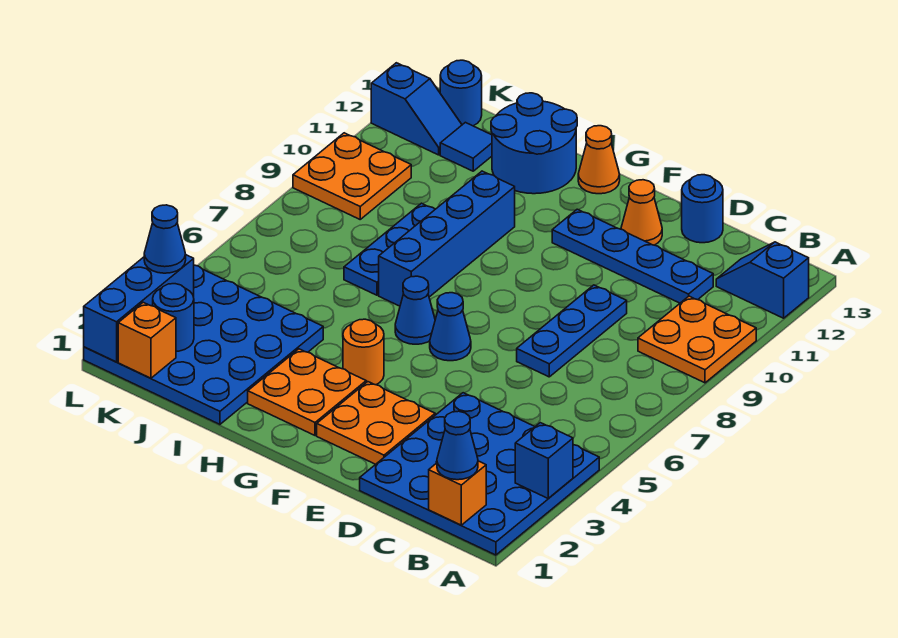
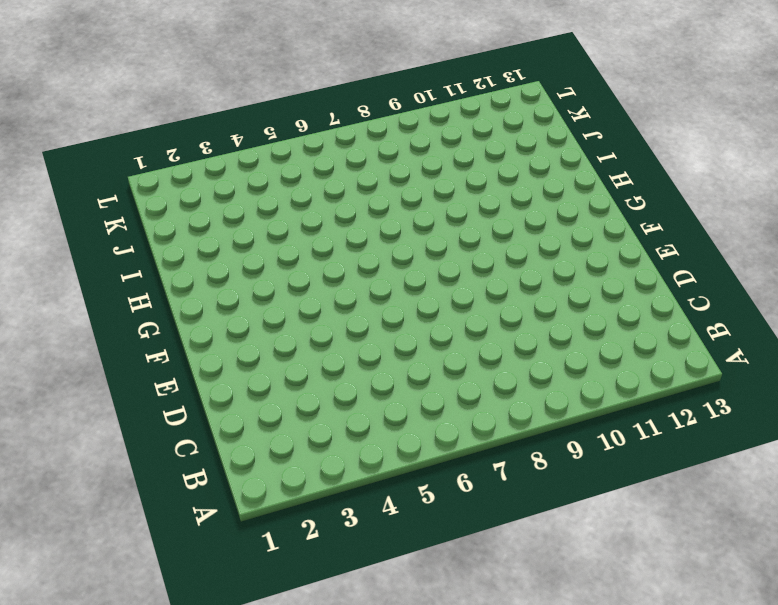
none -> blue 4x4 plate [360,393,599,555]
none -> orange 2x2 plate [638,296,756,383]
none -> blue 1x2 slope [716,242,809,318]

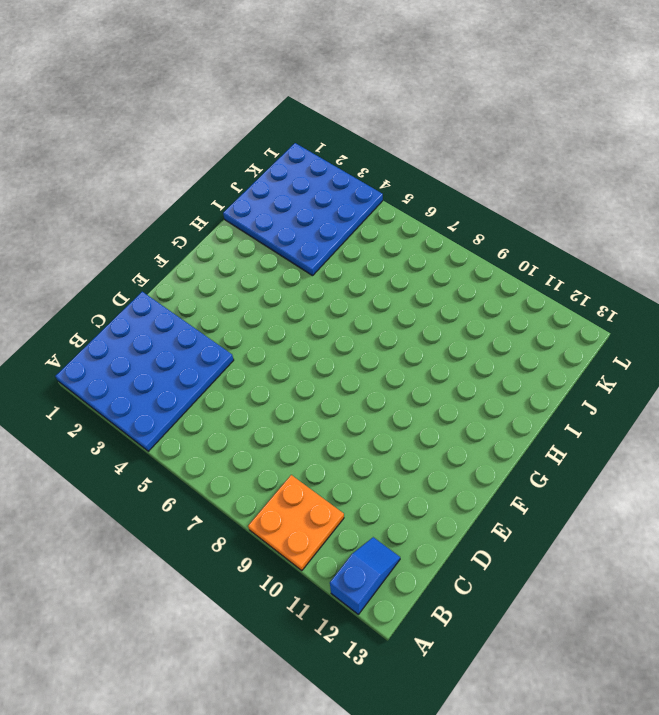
none -> blue 1x4 plate [552,209,713,303]
none -> blue 1x3 plate [517,285,627,377]
none -> blue 1x1 round brick [682,175,723,243]

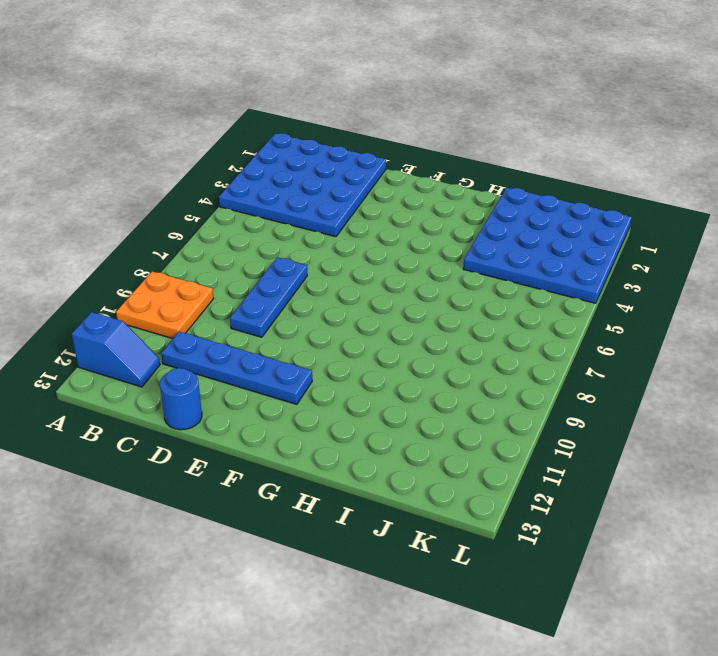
none -> orange 2x2 plate [317,382,435,464]
none -> orange 1x1 cone [621,180,662,245]
none -> blue 1x1 cone [430,293,471,361]

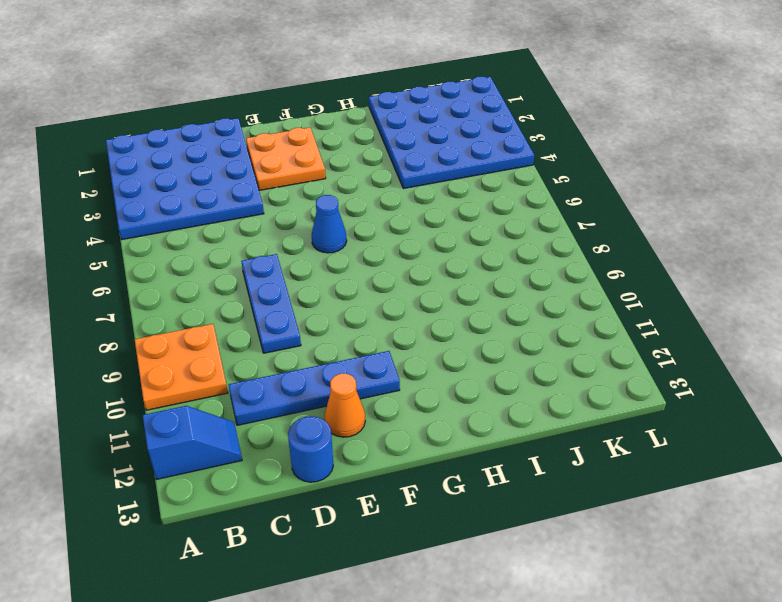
none -> orange 2x2 plate [248,349,366,435]
none -> orange 1x1 round brick [343,319,384,385]
none -> blue 1x1 cone [395,276,435,344]

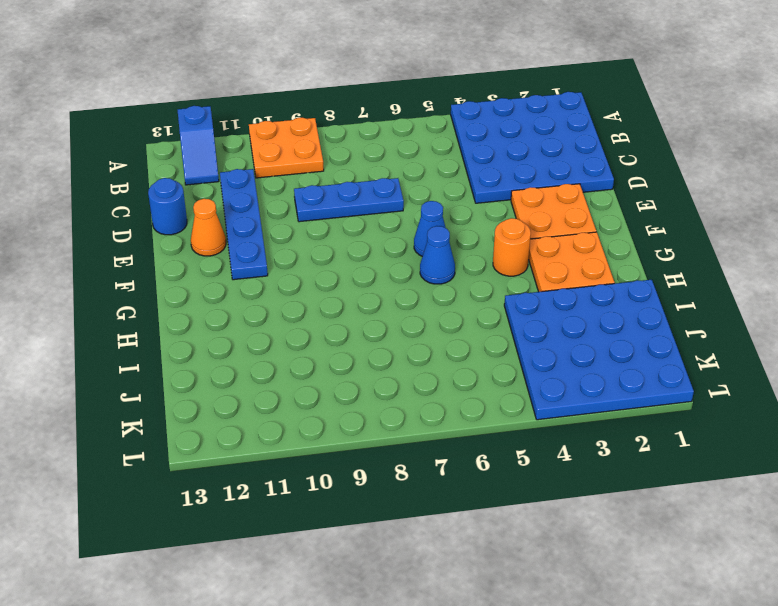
none -> orange 1x1 cone [578,126,620,194]
none -> blue 1x4 brick [379,171,515,306]
none -> blue 2x2 round brick [491,93,577,194]

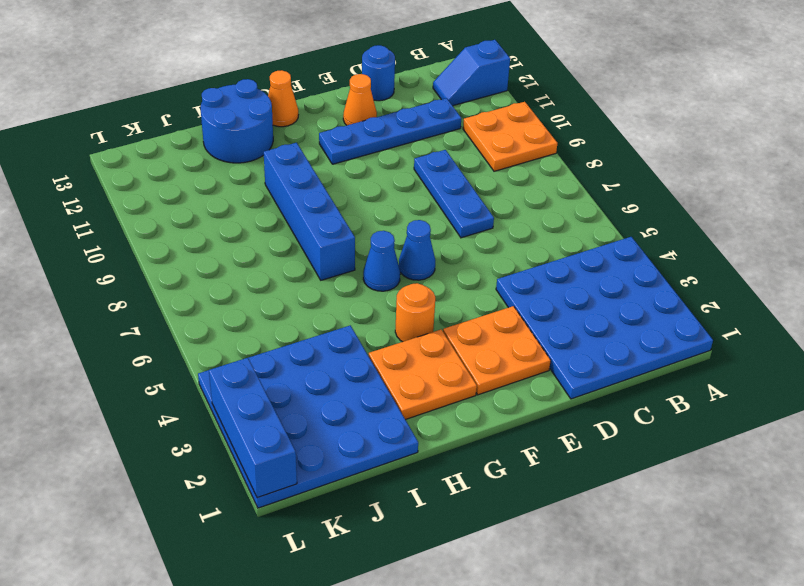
none -> blue 1x3 plate [344,203,435,295]
none -> blue 1x1 tile [440,122,492,171]
none -> orange 2x2 plate [293,133,411,219]

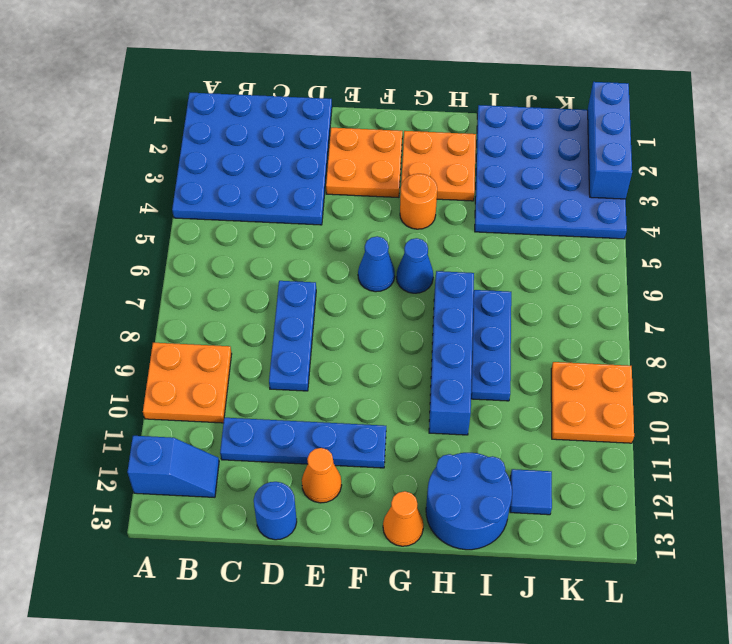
none -> blue 1x2 slope [371,63,462,155]
none -> blue 1x1 round brick [440,60,482,126]
none -> blue 1x1 brick [515,423,573,498]

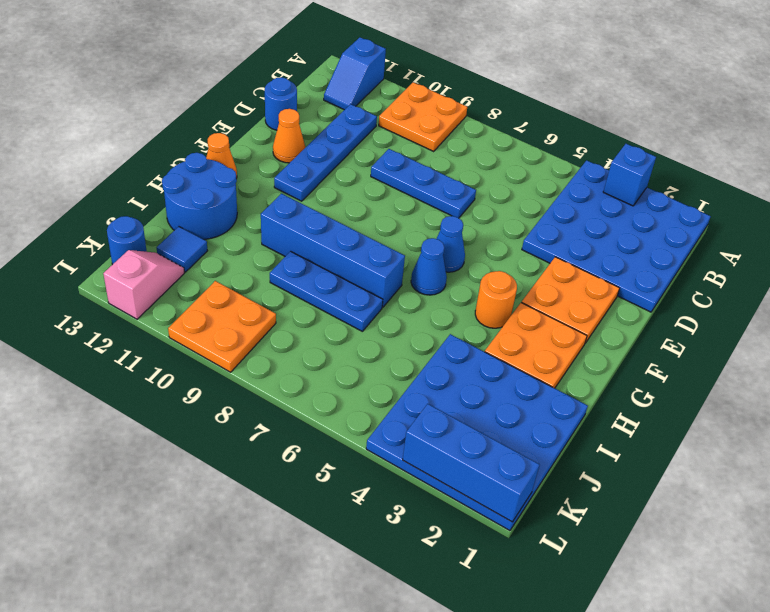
pink 1x2 slope [103,250,184,319] -> blue 1x2 slope [371,63,462,155]
none -> orange 1x1 brick [429,461,486,525]
none -> orange 1x1 brick [118,302,176,378]
none -> blue 1x1 round brick [153,284,194,351]

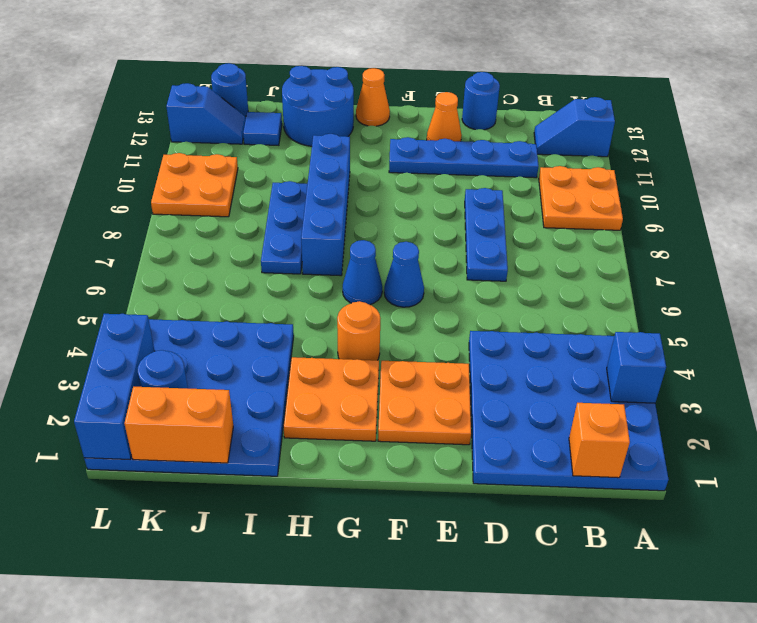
orange 1x2 brick [124,387,233,463] -> orange 1x1 brick [118,302,176,378]
none -> blue 1x1 cone [437,411,478,480]
none -> blue 1x1 cone [144,205,186,273]

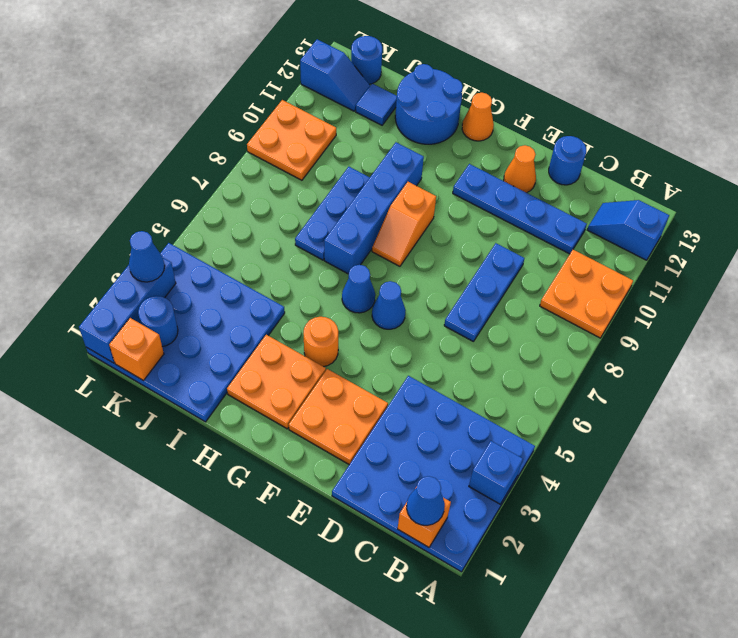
orange 1x2 slope [372,182,436,266] -> none

